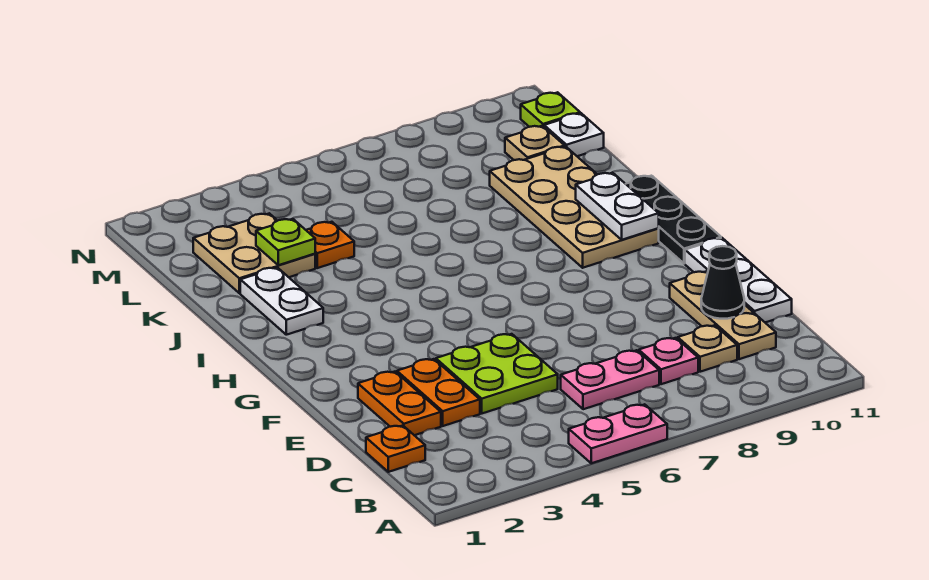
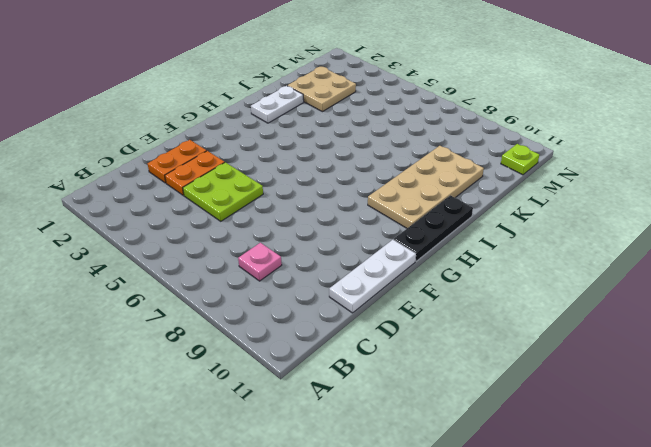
none -> pink 1x2 plate [569,404,667,463]
none -> orange 1x1 plate [366,426,425,472]
none -> pink 1x2 plate [561,350,659,409]

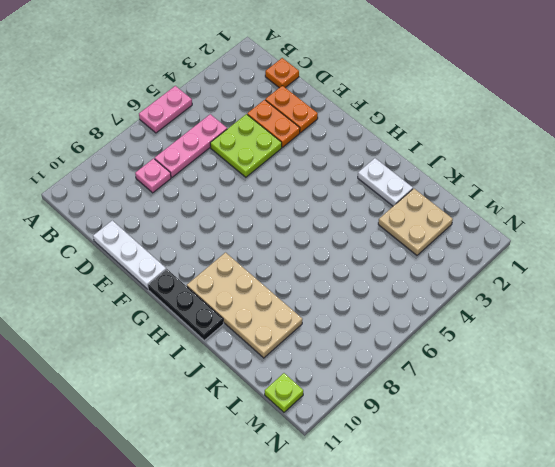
pink 1x3 plate [155,114,227,177] -> pink 1x2 plate [561,350,659,409]
none -> tan 1x1 plate [678,325,737,372]
none -> tan 1x3 plate [670,271,776,359]
none -> orange 1x1 plate [306,222,354,268]

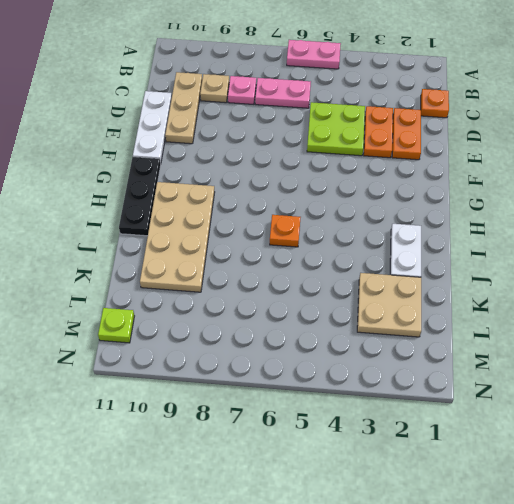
orange 1x1 plate [270,215,301,247] -> orange 1x1 plate moved to [306,222,354,268]
none -> tan 1x1 plate [505,126,565,160]
none -> white 1x1 plate [544,113,604,156]
none -> black 1x1 cone [701,246,744,319]

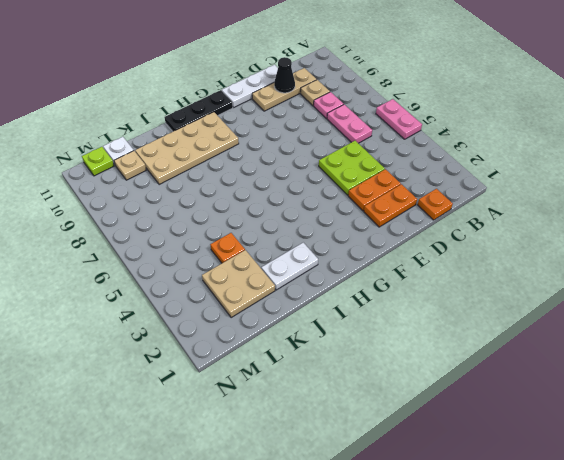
none -> white 1x2 plate [576,173,659,240]
none -> lime 1x1 plate [256,219,315,265]

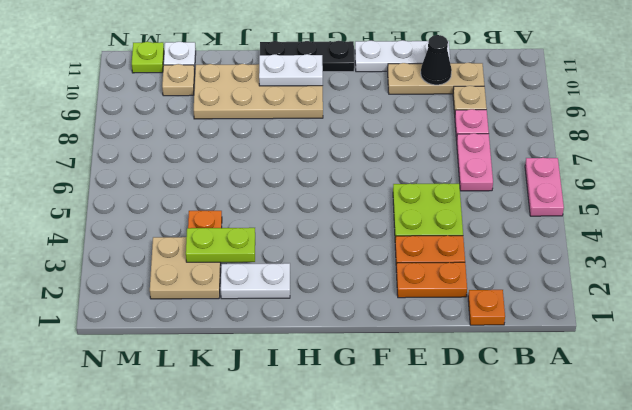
lime 1x2 plate [186,228,255,262] -> lime 1x1 plate [256,219,315,265]

